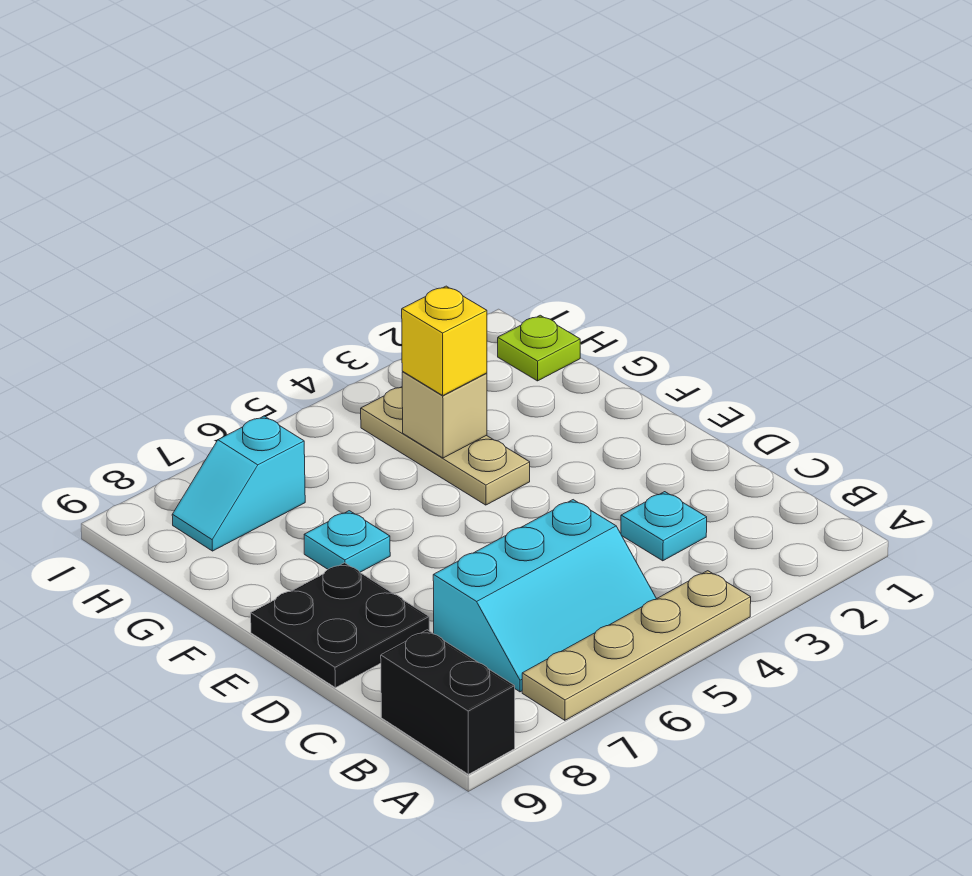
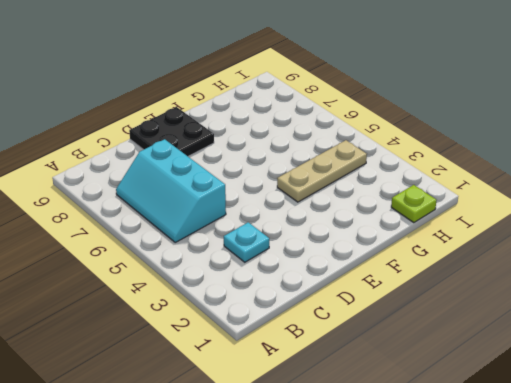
none -> tan 1x4 plate [522,571,751,720]
none -> black 1x2 brick [381,630,515,774]

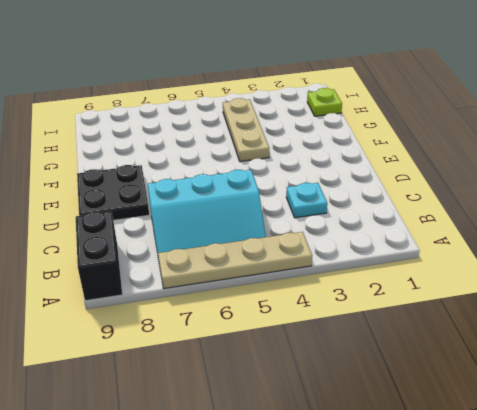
none -> cyan 1x1 plate [304,511,390,572]
none -> cyan 1x2 slope [172,416,305,551]

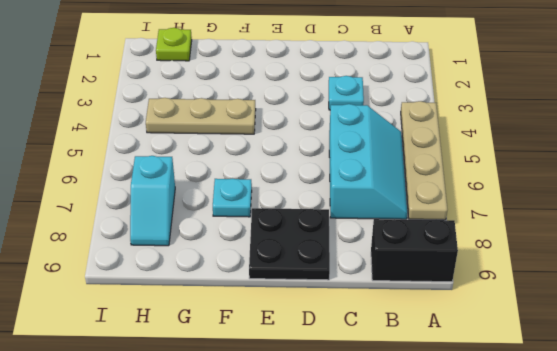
none -> tan 1x1 brick [402,372,487,458]
none -> yellow 1x1 brick [402,286,487,395]

